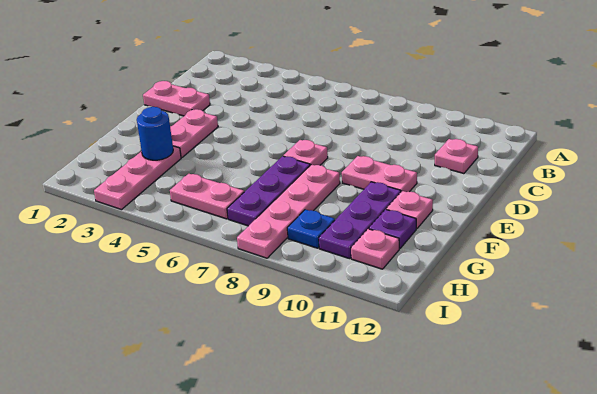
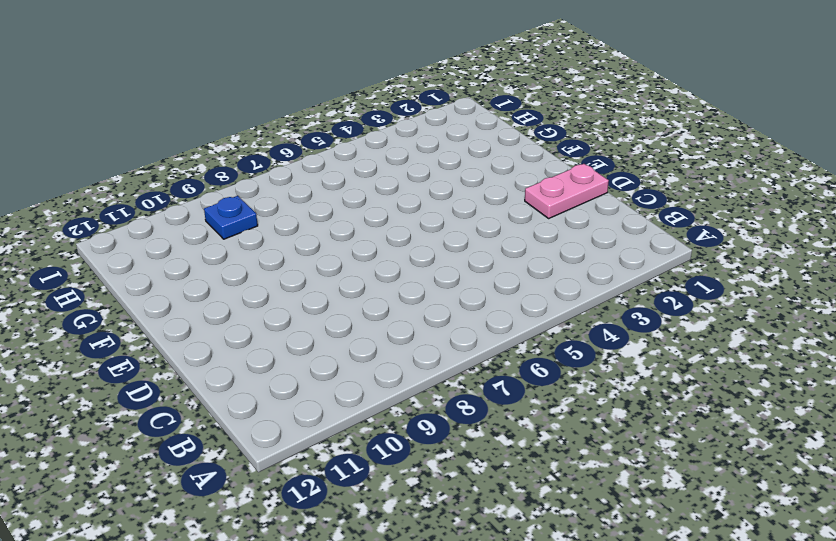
none -> pink 1x1 plate [435,139,478,174]
none -> pink 1x2 plate [170,109,218,158]
none -> pink 1x1 plate [283,140,328,165]

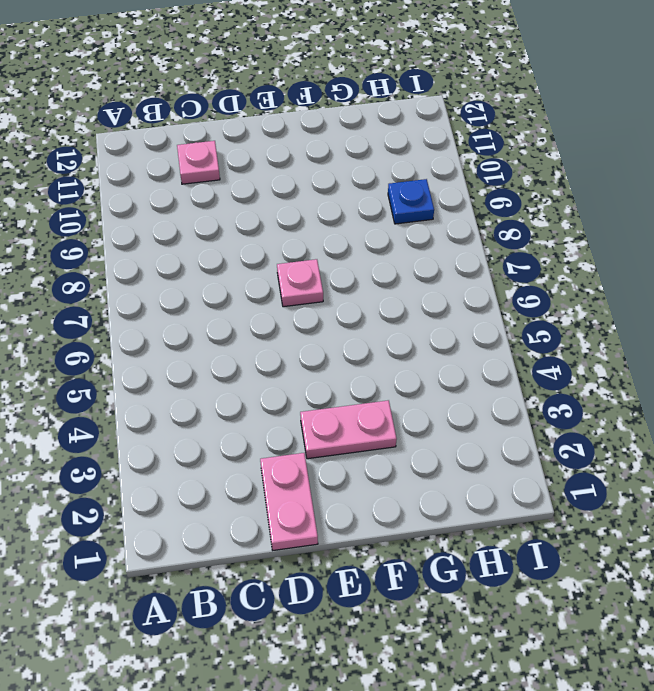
none -> pink 1x2 plate [342,156,417,192]
none -> purple 1x3 plate [227,156,310,226]
none -> pink 1x4 plate [237,165,340,258]

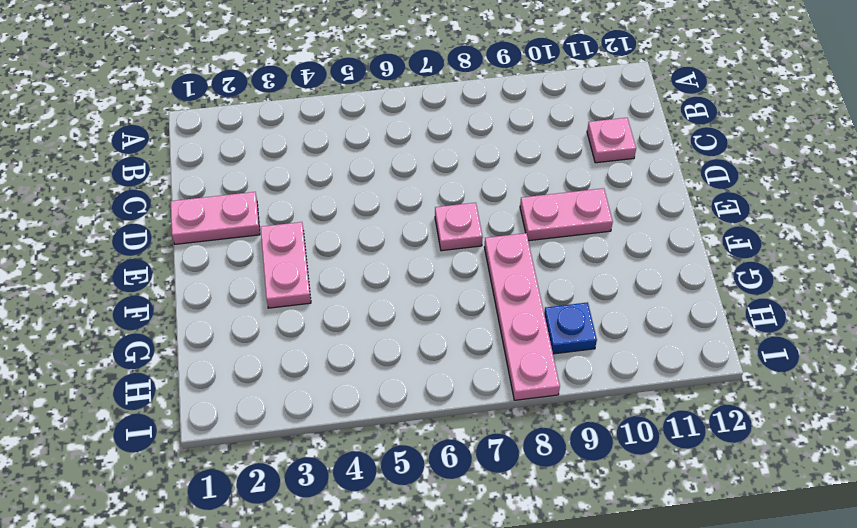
none -> purple 1x3 plate [227,156,310,226]
none -> purple 1x3 plate [319,182,401,259]
none -> pink 1x1 plate [386,191,433,229]

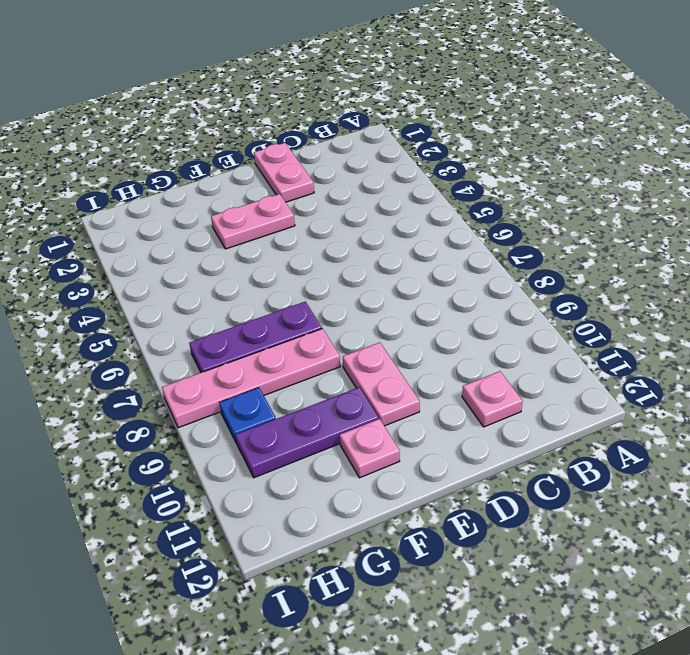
none -> pink 1x1 plate [283,140,328,165]
none -> pink 1x3 plate [94,146,181,210]
none -> purple 1x1 plate [369,209,416,249]

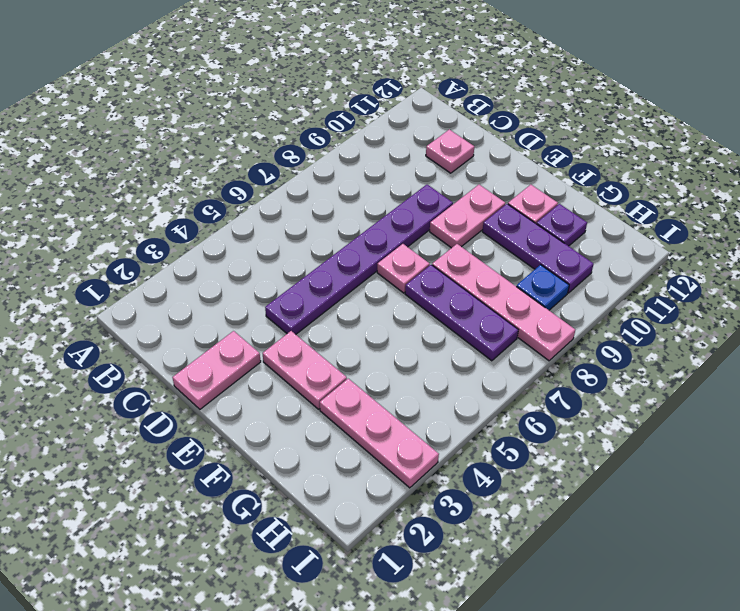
purple 1x6 plate [265,185,453,334] -> none
none -> pink 1x2 plate [170,174,244,219]
none -> pink 1x1 plate [351,229,399,269]
none -> blue 1x1 round brick [137,107,173,160]

